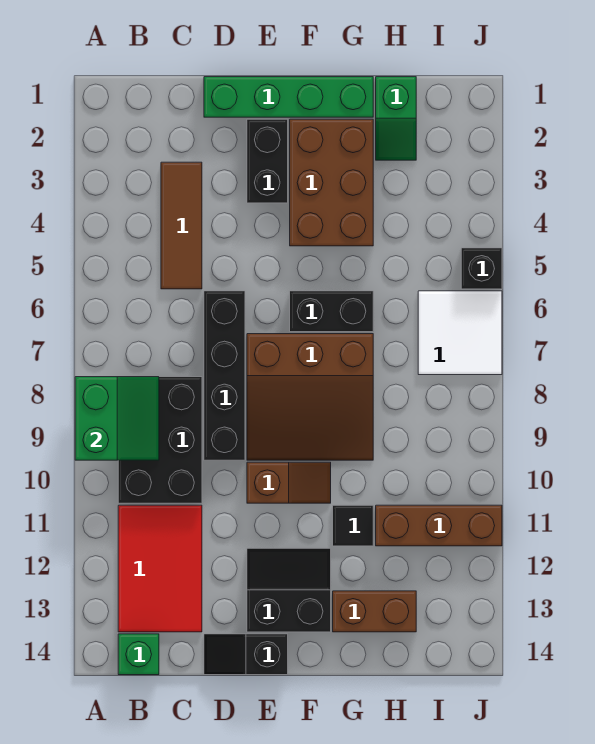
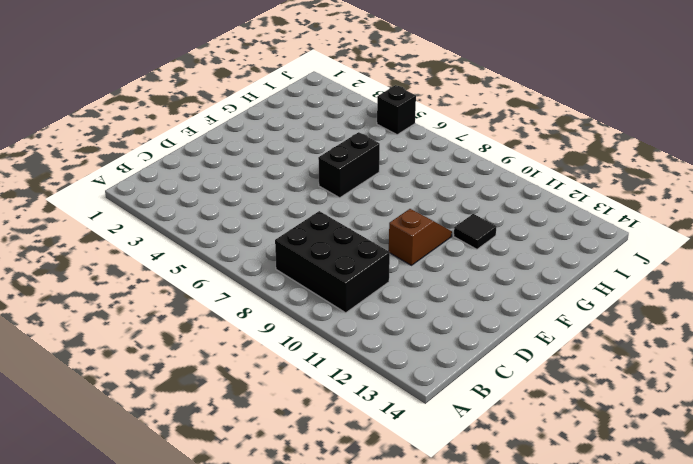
none -> red 2x3 tile [118,505,202,632]
none -> green 1x1 brick [118,634,159,675]
none -> brown 1x3 tile [161,162,202,289]

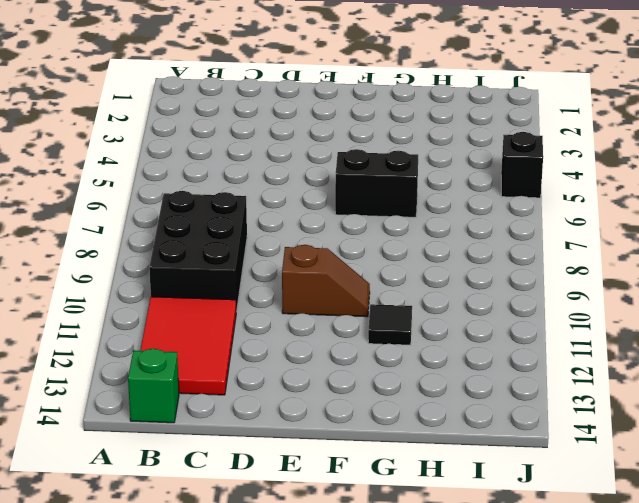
none -> brown 1x3 tile [161,162,202,289]
none -> green 1x4 brick [204,77,373,117]
none -> black 1x4 brick [204,291,245,460]

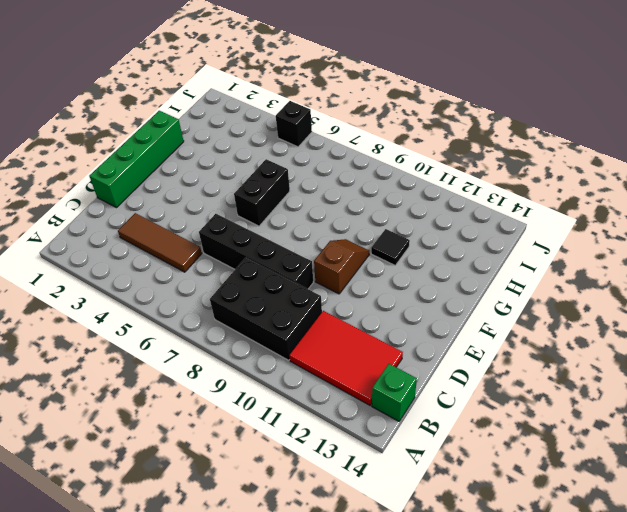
none -> black 1x2 slope [204,634,288,675]
none -> black 1x2 brick [247,119,288,203]
none -> brown 3x3 slope [247,334,373,460]

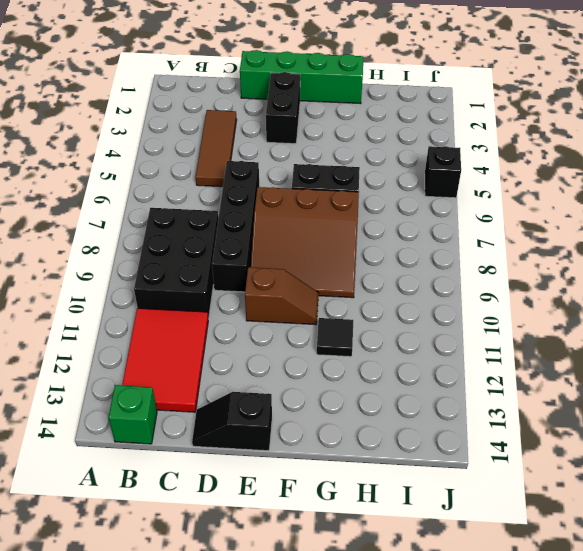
none -> black 2x2 slope [247,548,331,632]
none -> brown 2x3 brick [290,119,373,246]
none -> brown 1x2 brick [333,591,416,632]

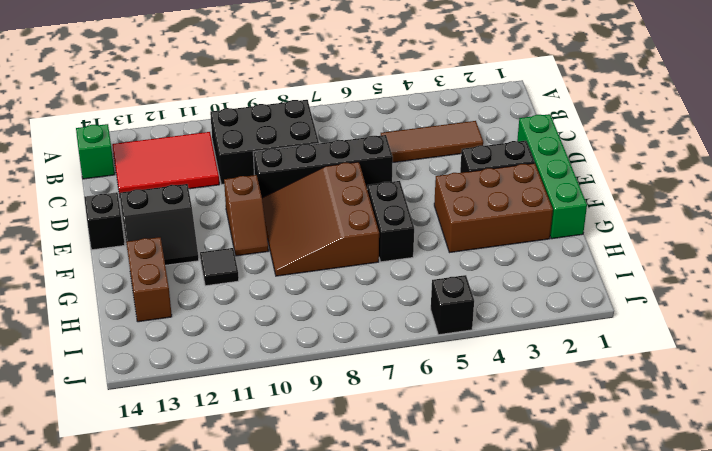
black 2x2 slope [120,184,199,265] -> black 2x2 slope turned to [247,548,331,632]
none -> green 1x2 slope [376,77,416,160]
none -> brown 1x3 brick [376,505,502,546]
none -> white 2x2 tile [418,291,502,375]

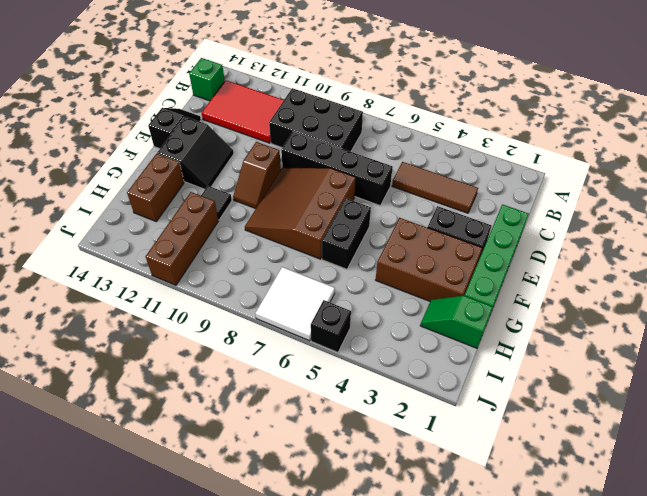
none -> green 2x2 slope [75,377,159,460]

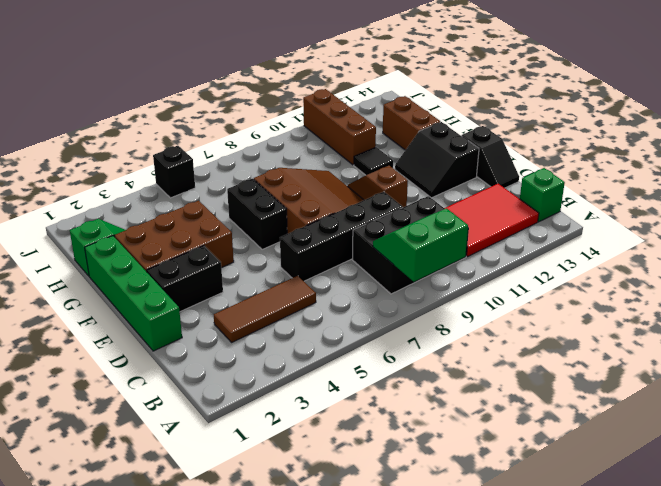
none -> white 2x2 tile [418,291,502,375]

